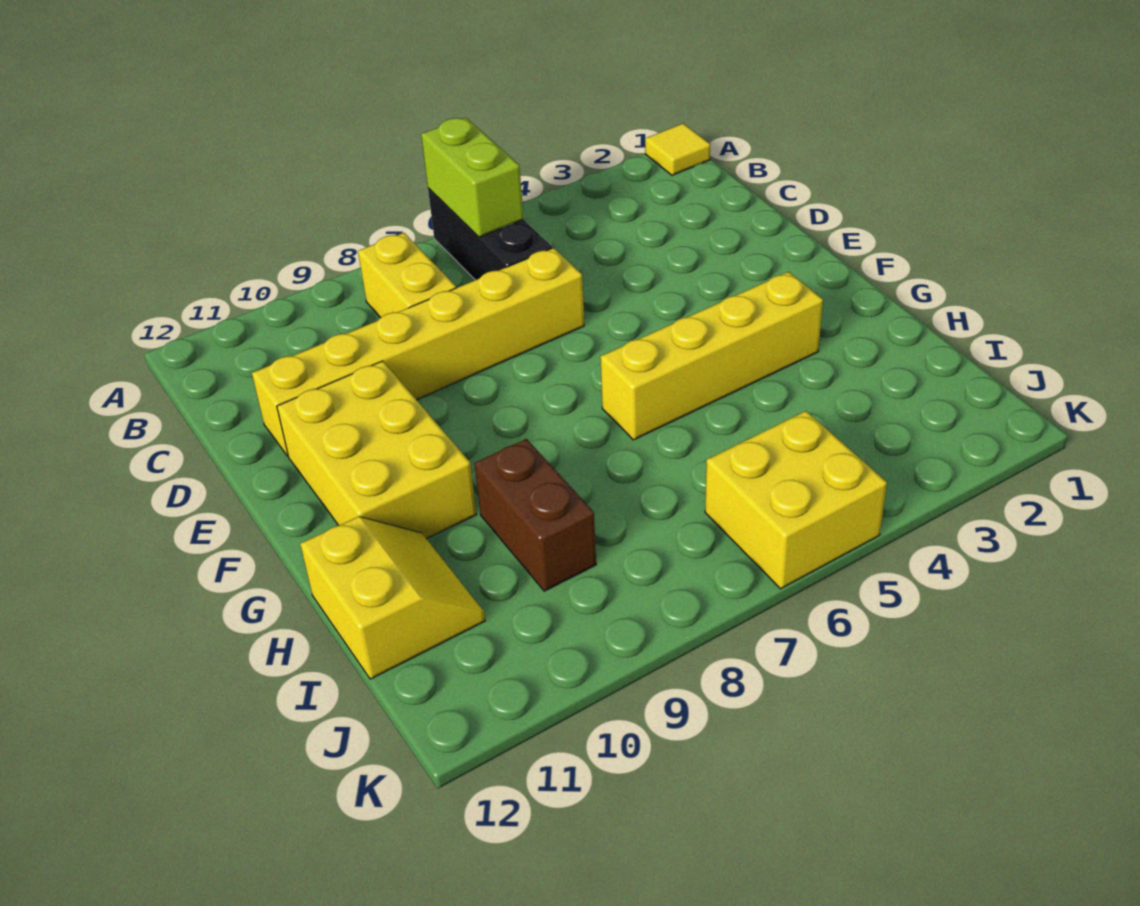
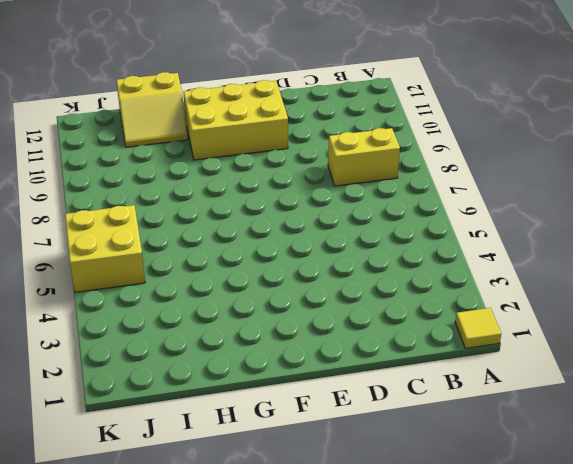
none -> black 1x3 brick [428,188,552,280]
none -> yellow 1x6 brick [252,248,584,456]

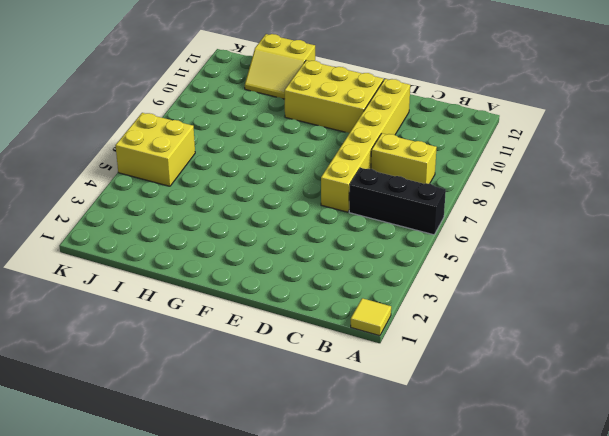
none -> yellow 1x4 brick [600,272,823,440]
none -> brown 1x2 brick [475,439,596,591]

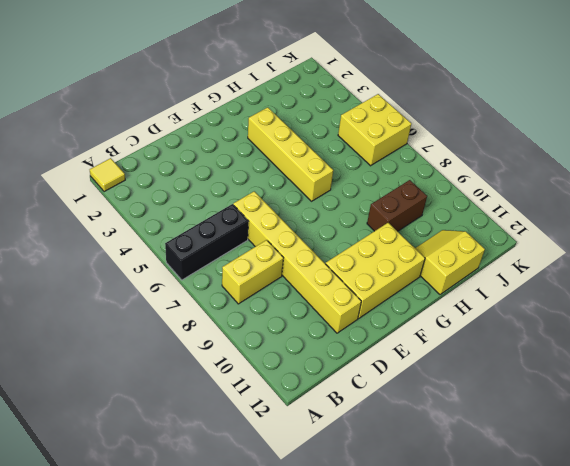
none -> lime 1x2 brick [421,117,524,237]

